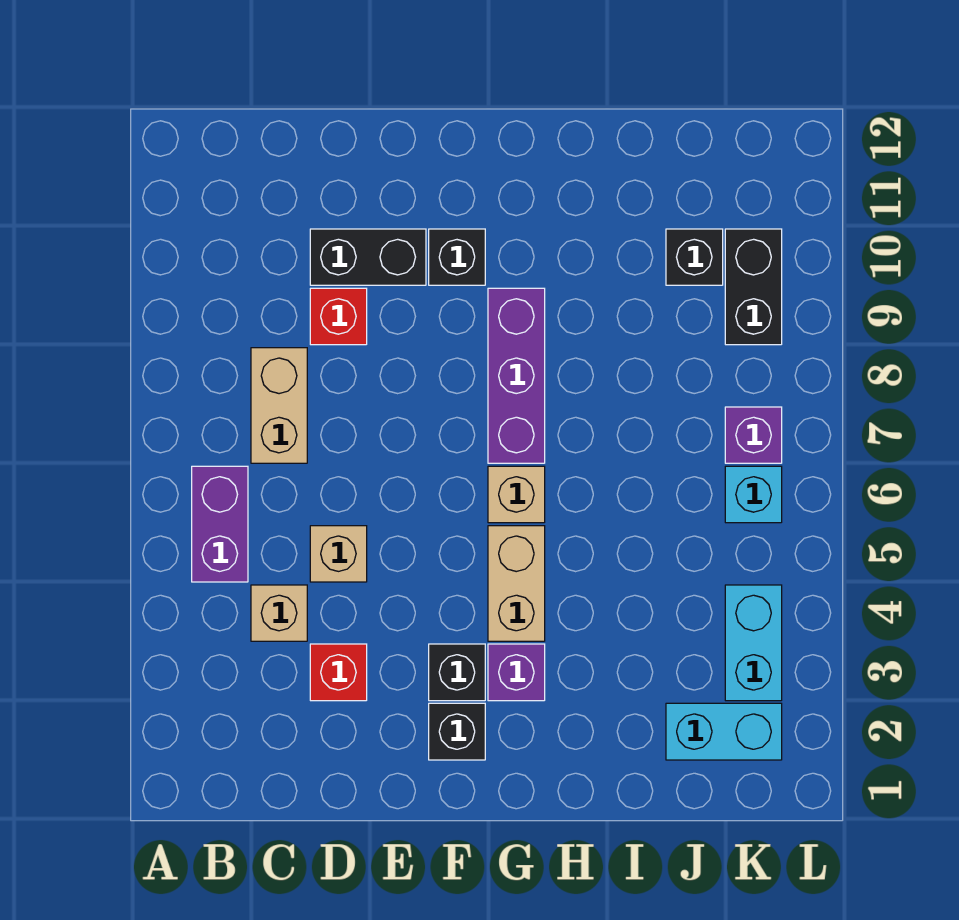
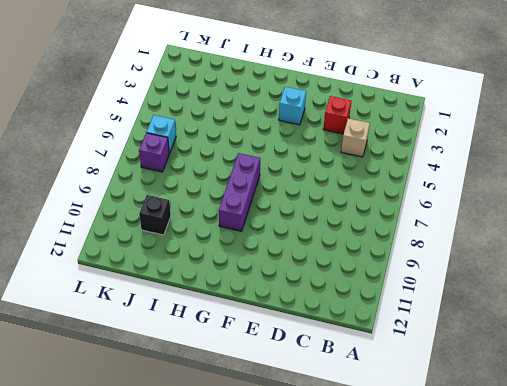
cyan 1x1 brick [279,87,306,125] -> black 1x1 brick [429,644,485,701]
none -> purple 1x2 brick [192,466,248,582]
none -> tan 1x2 brick [251,348,307,463]
none -> tan 1x1 brick [310,526,367,582]

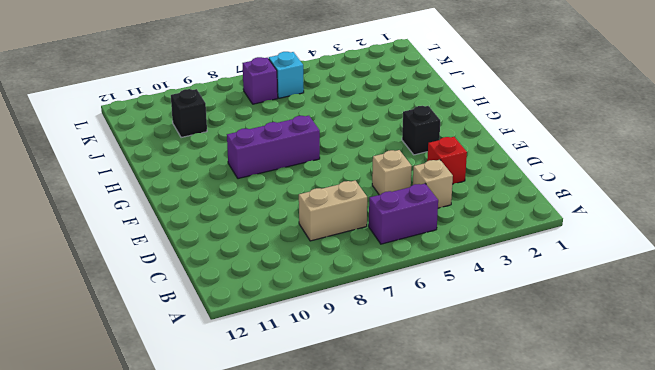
none -> red 1x1 brick [310,288,367,345]
none -> black 1x2 brick [310,229,426,285]
none -> black 1x1 brick [429,703,485,760]

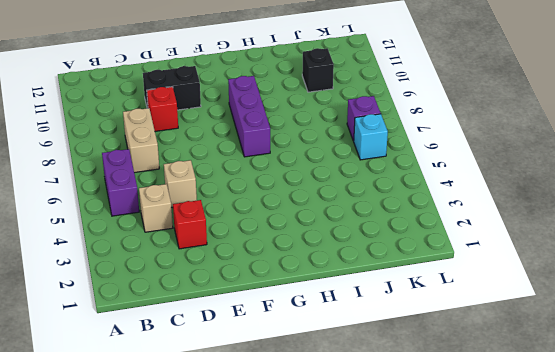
none -> black 1x1 brick [429,703,485,760]
none -> black 1x1 brick [429,644,485,701]
none -> black 1x1 brick [429,229,485,285]

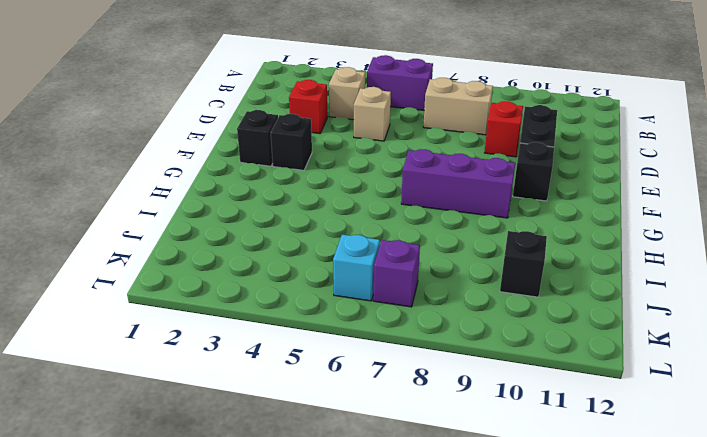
none -> purple 1x1 brick [488,644,545,701]
none -> tan 1x2 brick [488,526,545,641]
none -> tan 1x1 brick [488,466,545,523]

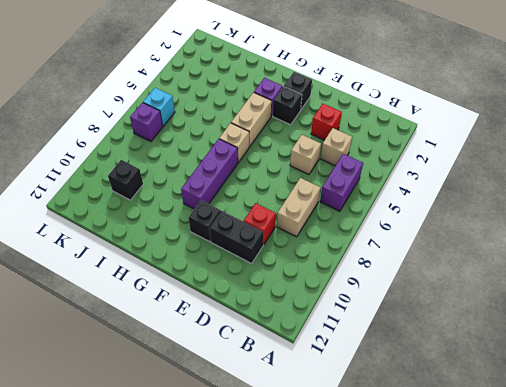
none -> cyan 1x2 brick [666,703,782,760]
none -> cyan 1x2 brick [725,585,782,701]
none -> black 1x2 brick [725,229,782,345]

